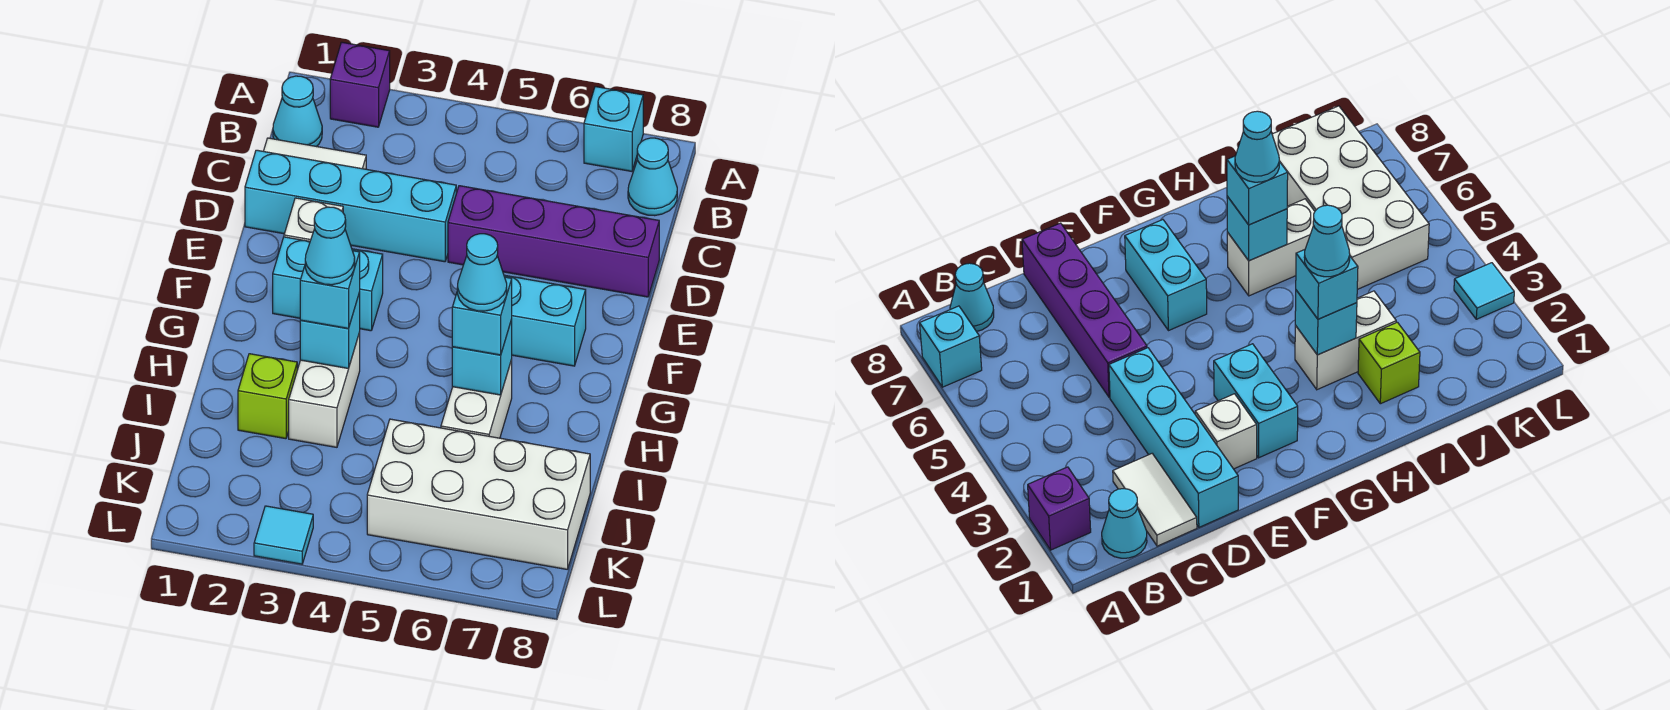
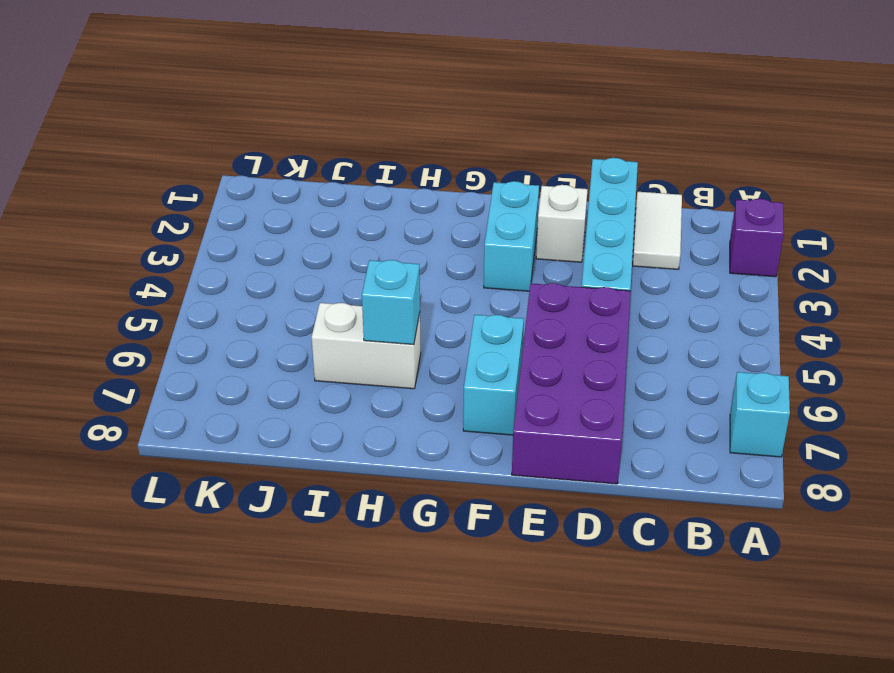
purple 2x4 brick [512,283,630,484] -> purple 1x4 brick [448,186,659,297]
none -> cyan 1x1 cone [273,76,322,147]
none -> cyan 1x1 cone [628,138,677,216]
none -> white 1x2 brick [289,332,360,447]

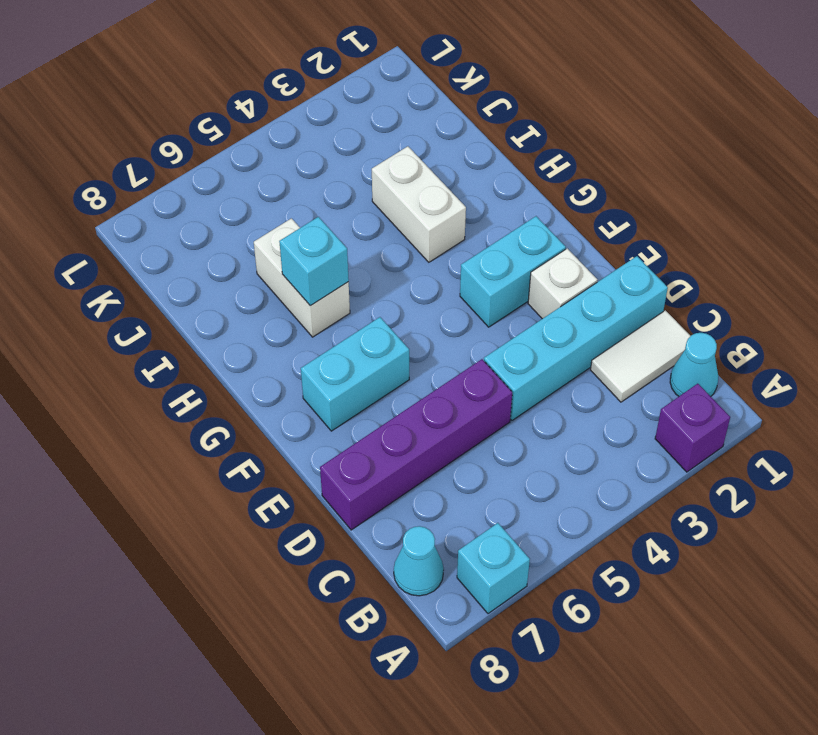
none -> lime 1x1 brick [238,354,297,439]
none -> white 2x4 brick [367,419,590,569]
none -> cyan 1x1 tile [254,506,313,564]

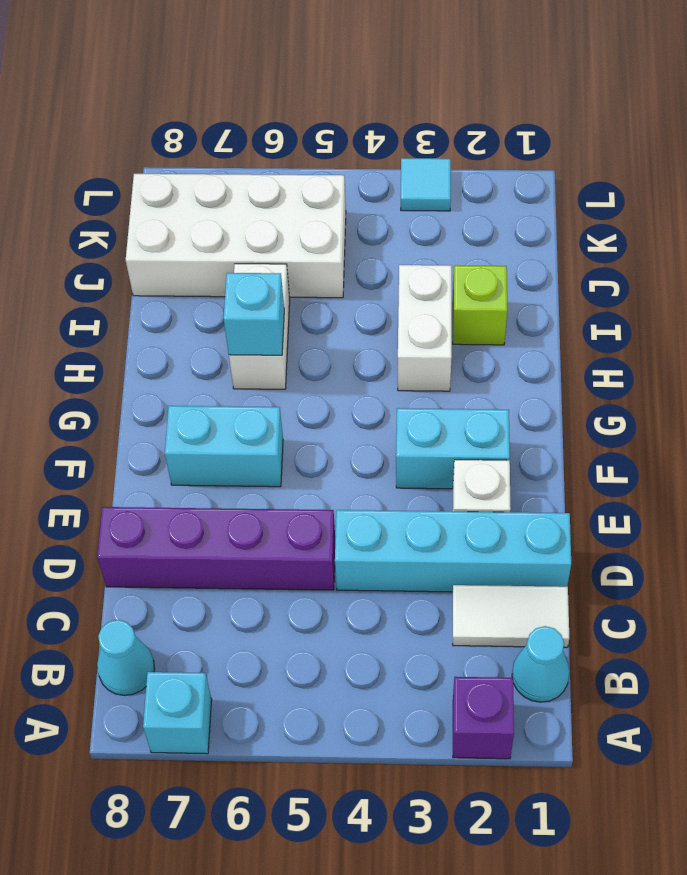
none -> cyan 1x1 brick [300,292,360,369]
none -> cyan 1x1 brick [300,251,360,329]
none -> cyan 1x1 brick [452,277,512,355]

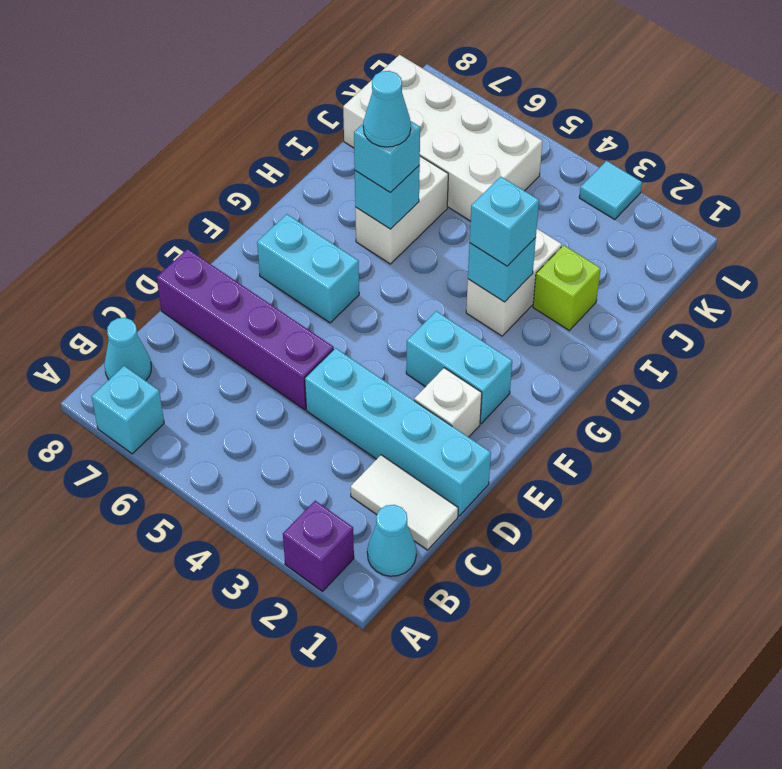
none -> cyan 1x1 cone [305,207,355,285]

